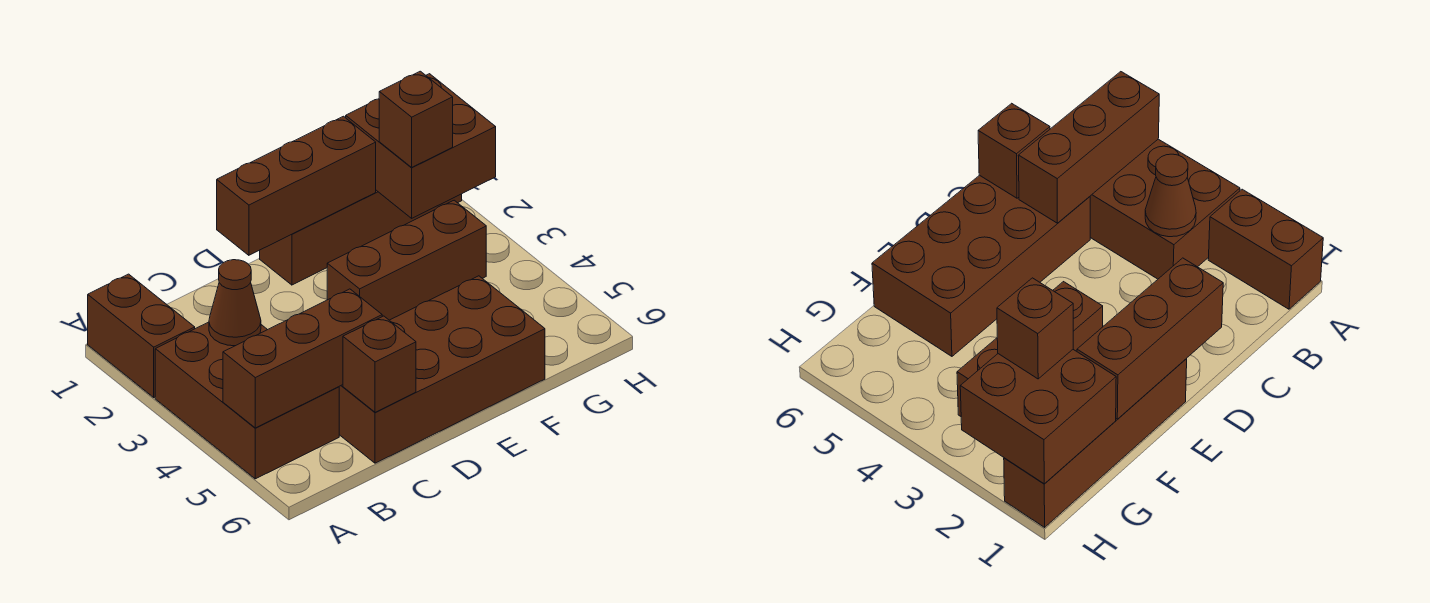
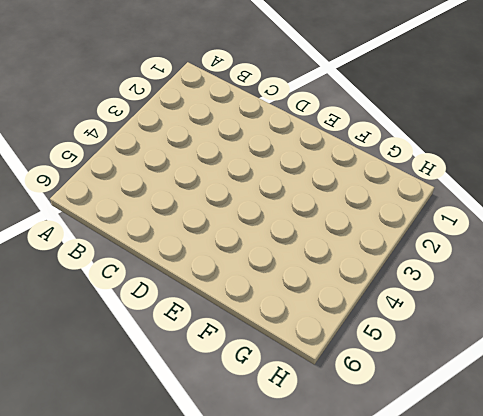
none -> brown 1x2 brick [88,274,195,397]
none -> brown 2x3 brick [155,322,339,479]

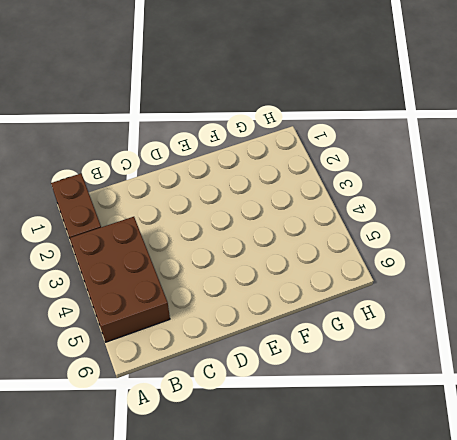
none -> brown 2x4 brick [339,276,545,463]
none -> brown 1x4 brick [260,190,462,285]

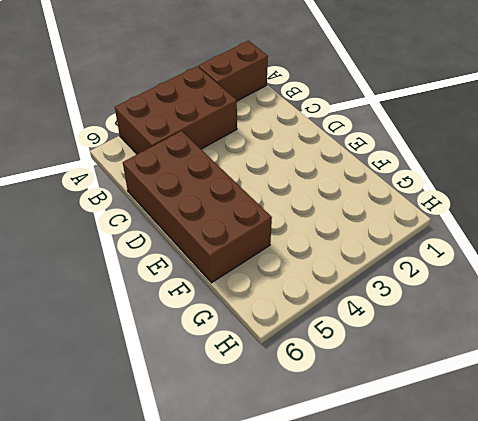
none -> brown 1x4 brick [260,190,462,285]
none -> brown 1x3 brick [327,200,486,320]

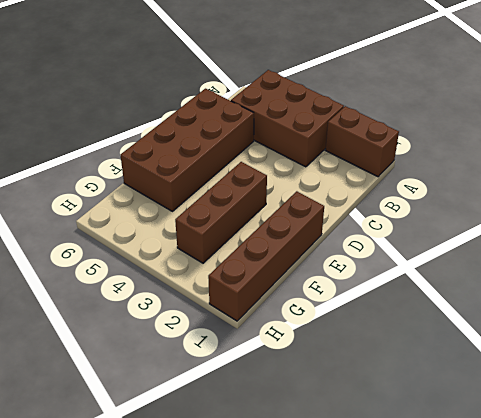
none -> brown 1x3 brick [223,289,382,428]
none -> brown 1x1 cone [209,260,261,346]

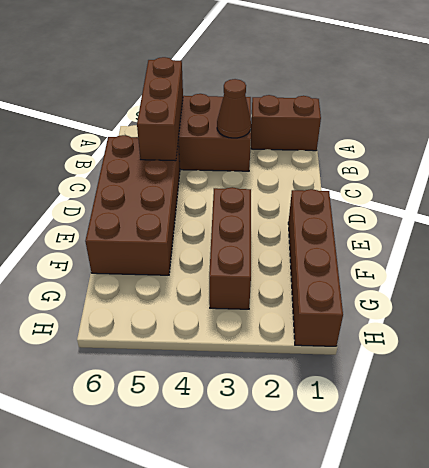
none -> brown 1x1 brick [343,316,416,412]
none -> brown 1x3 brick [217,116,376,255]

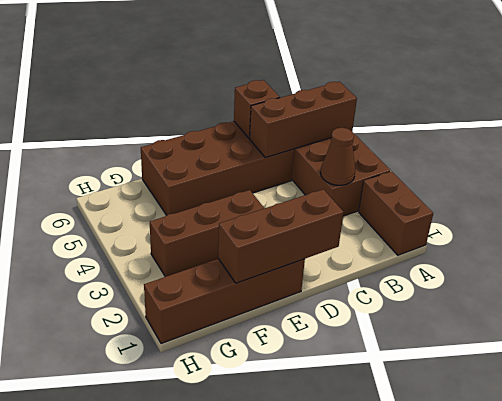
none -> brown 2x2 brick [346,74,496,218]
none -> brown 1x1 brick [379,71,453,168]

